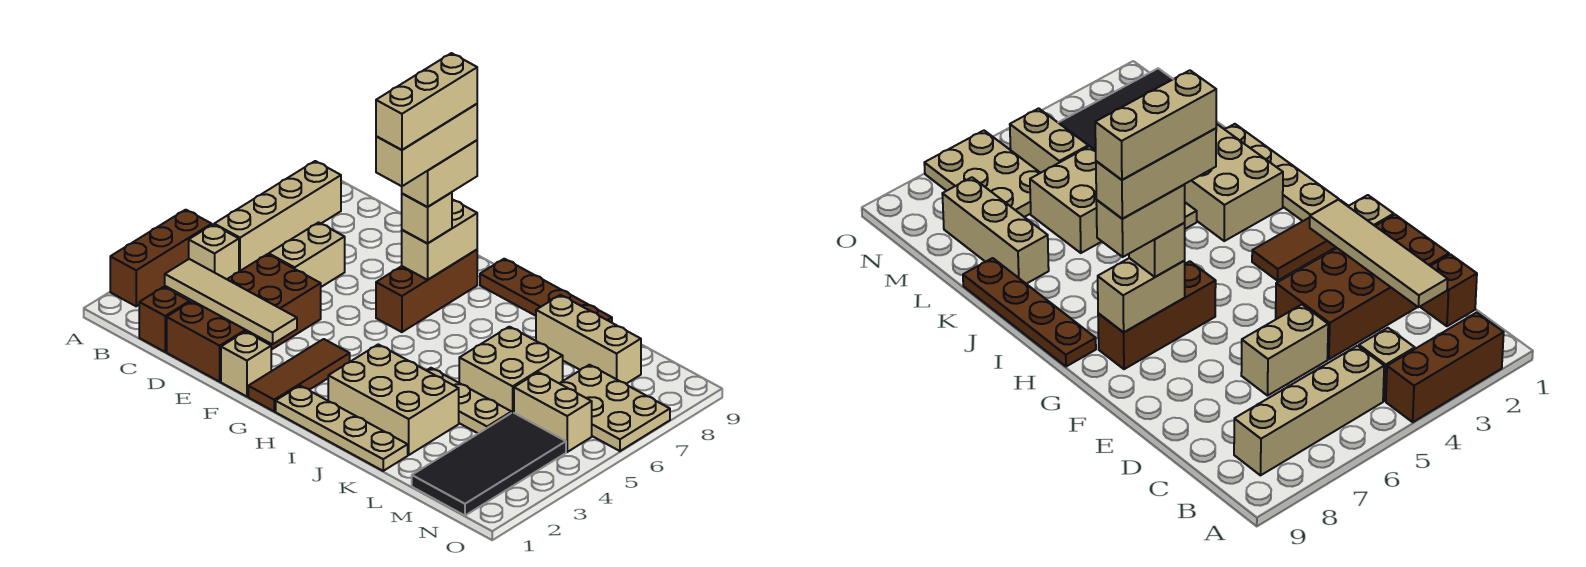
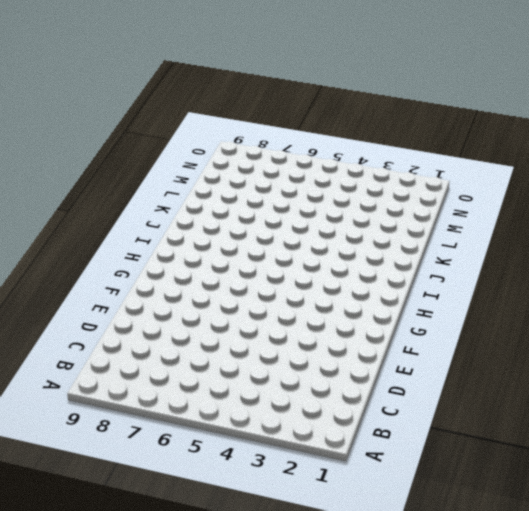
none -> brown 1x3 brick [110,210,212,306]
none -> tan 1x1 brick [189,225,239,279]
none -> tan 1x4 brick [214,161,341,271]

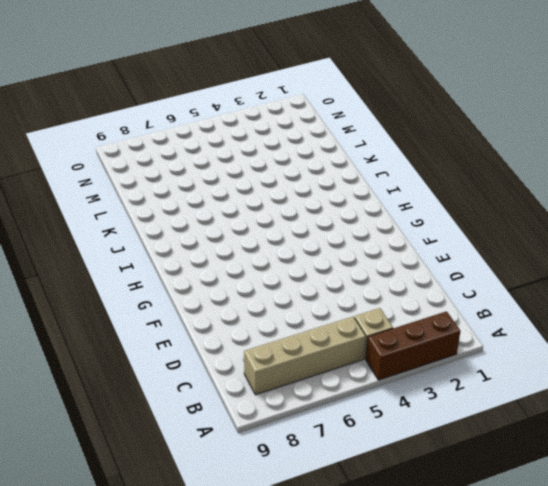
none -> brown 1x1 brick [139,287,190,352]
none -> brown 2x4 brick [167,254,321,382]
none -> tan 1x2 brick [269,223,345,287]

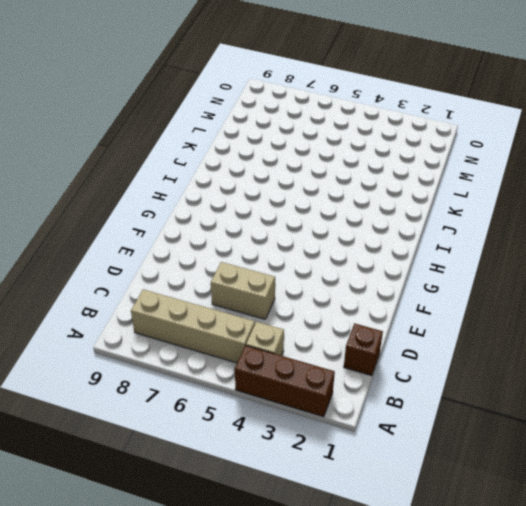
none -> brown 2x4 brick [167,254,321,382]
none -> tan 1x1 brick [221,332,271,397]
none -> brown 1x3 tile [248,339,350,411]

